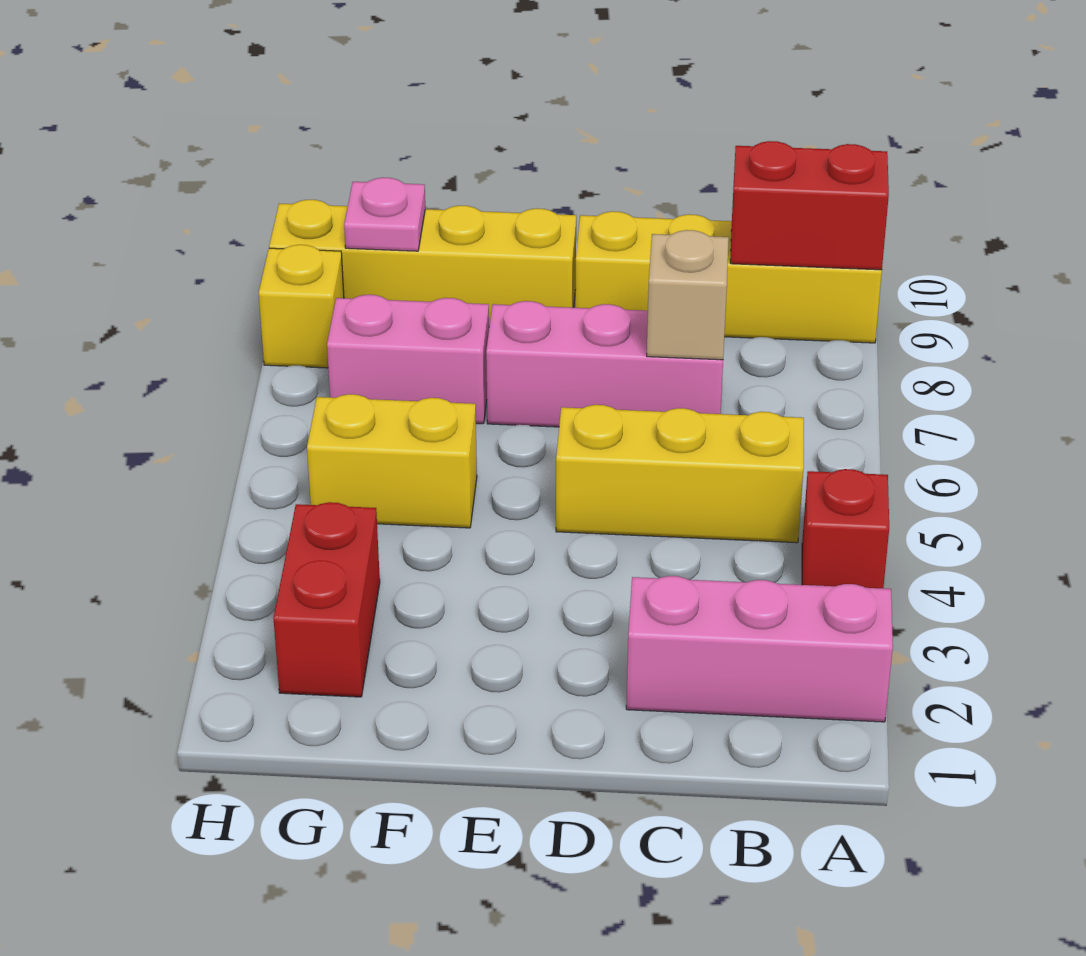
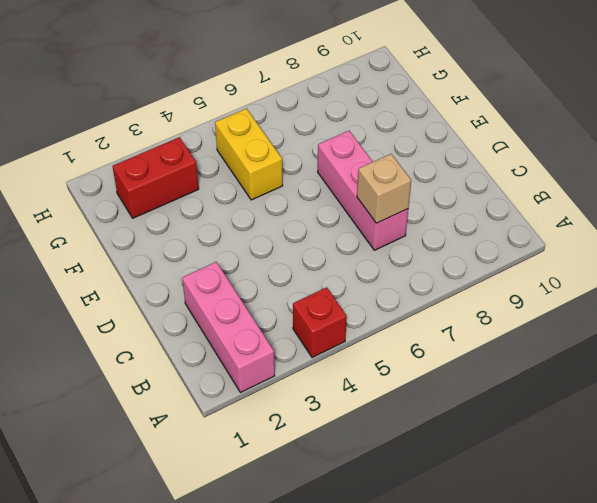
none -> yellow 1x4 brick [575,211,882,343]
none -> yellow 1x3 brick [556,405,804,543]
none -> yellow 1x4 brick [269,200,576,327]

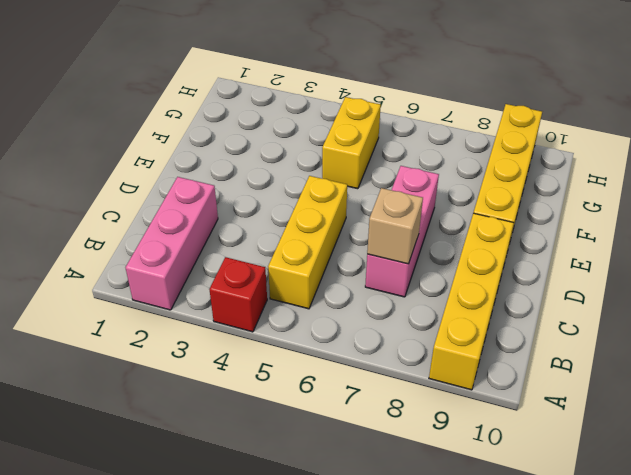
none -> pink 1x2 brick [327,295,489,424]
none -> red 1x2 brick [274,502,380,697]
none -> yellow 1x1 brick [259,245,344,368]

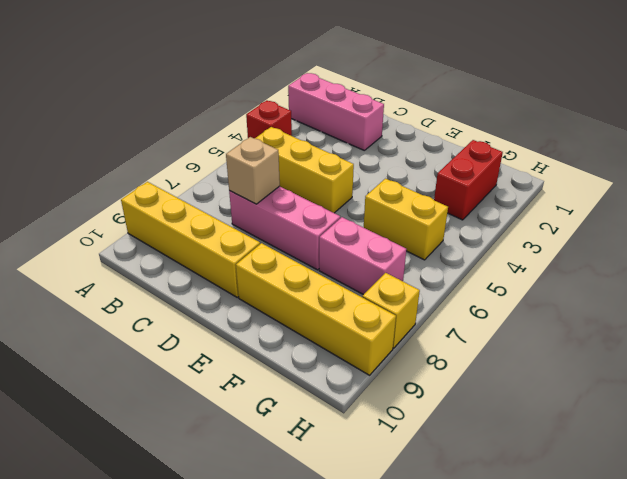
none -> red 1x2 brick [730,141,889,270]
none -> pink 1x1 plate [344,177,425,251]

